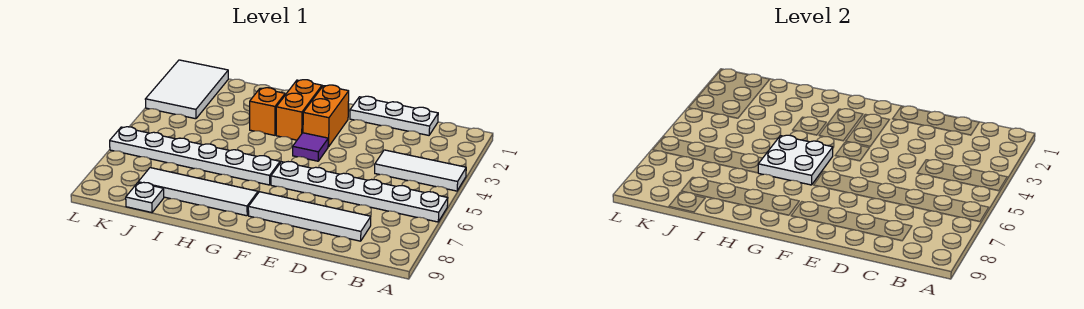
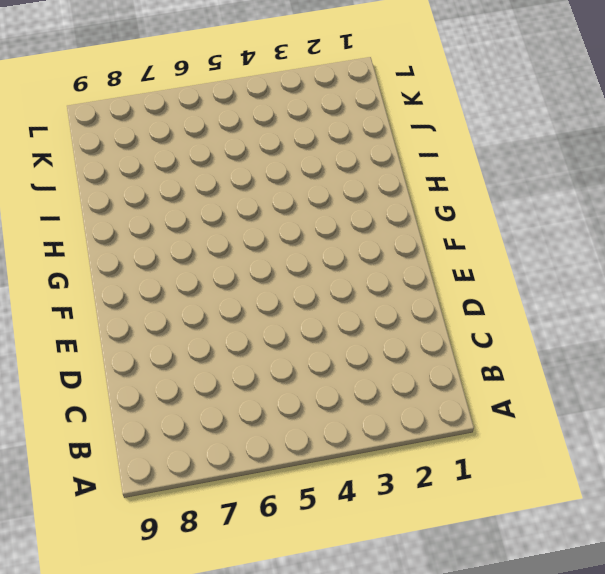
none -> white 1x3 tile [375,150,466,191]
none -> white 1x6 plate [271,162,448,222]
none -> white 1x3 plate [350,96,438,135]

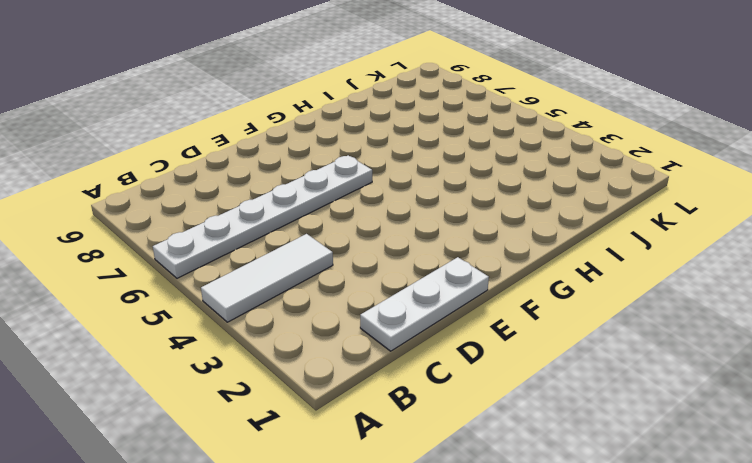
none -> white 1x4 tile [248,192,371,241]
none -> orange 1x2 brick [303,85,349,147]
none -> purple 1x1 tile [293,133,328,161]

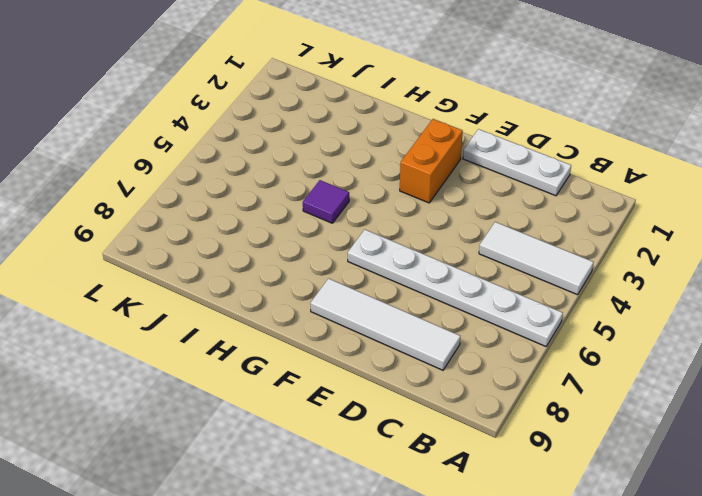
purple 1x1 tile [303,180,349,223] -> purple 1x1 tile moved to [293,133,328,161]
none -> orange 1x2 brick [276,80,322,140]
none -> white 1x6 plate [110,127,280,185]
none -> white 1x4 tile [138,168,258,216]

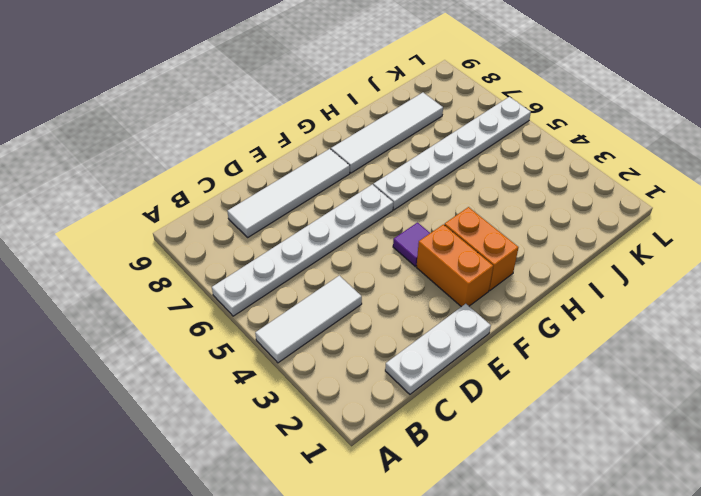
none -> orange 1x1 brick [250,88,285,135]
none -> white 1x1 plate [126,182,164,213]
none -> white 2x3 tile [145,60,228,119]

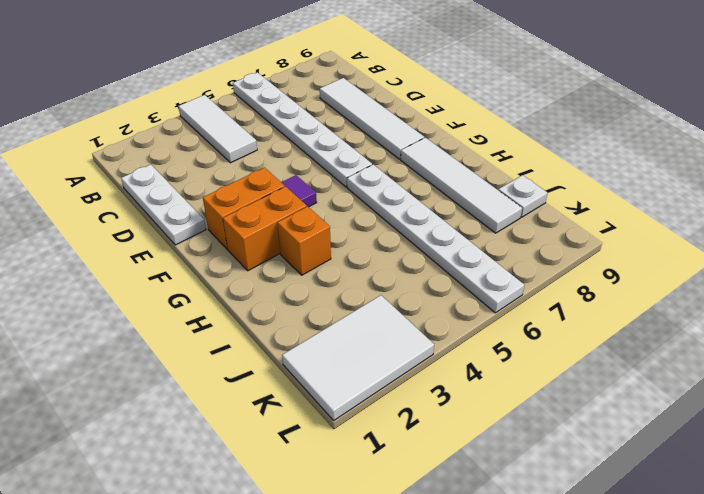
none -> white 2x2 plate [758,135,833,185]

